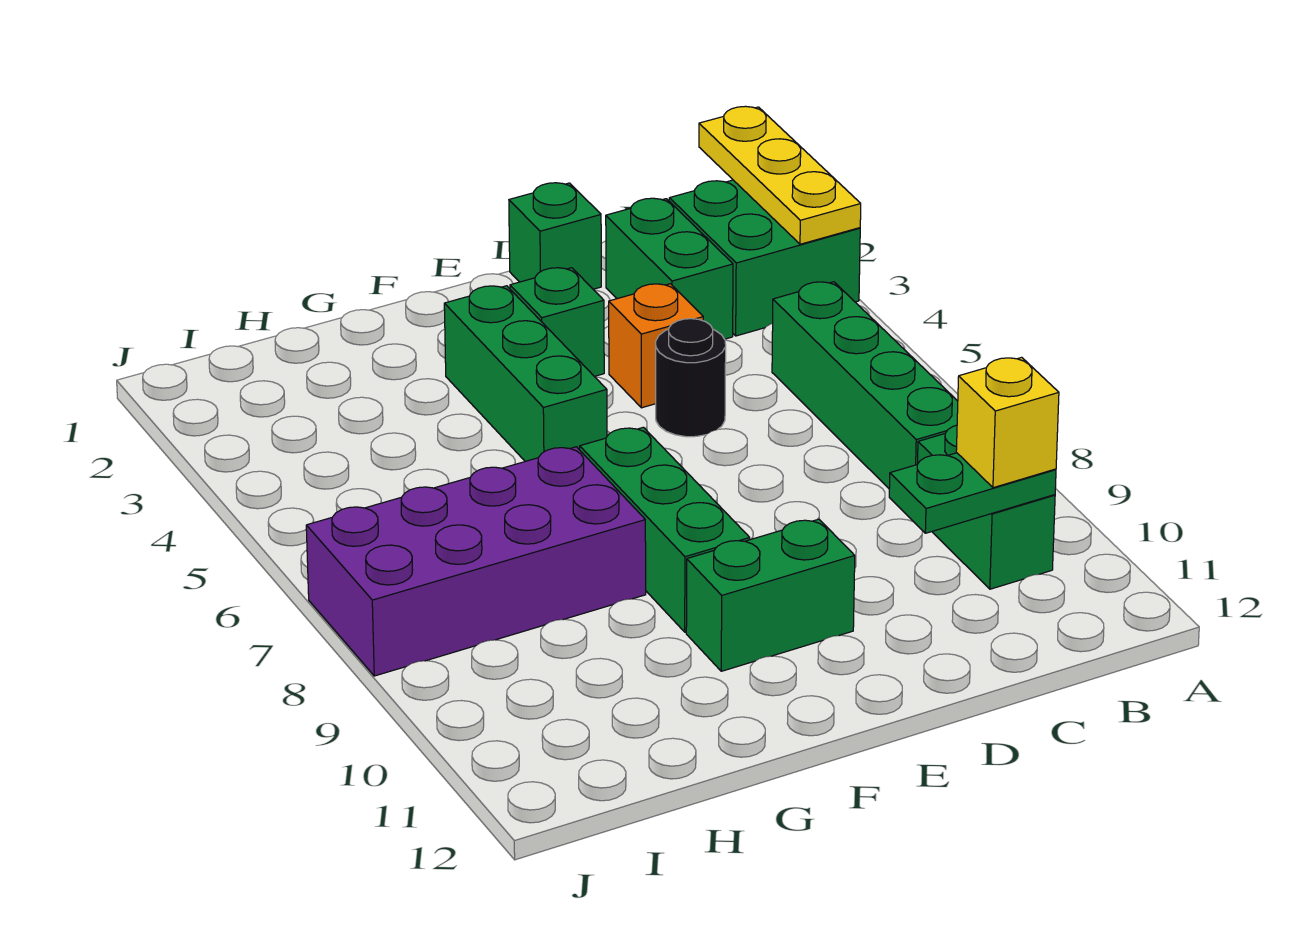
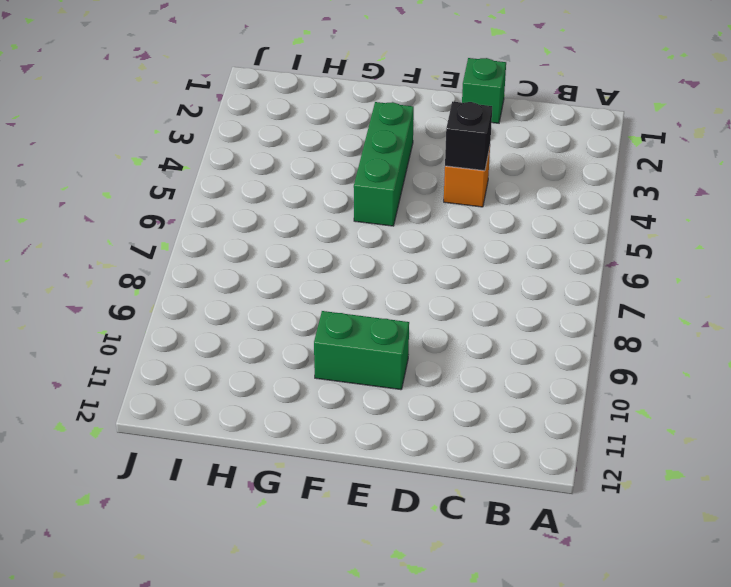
black 1x1 brick [445,102,492,171] -> none
none -> green 2x2 brick [669,180,860,336]
none -> green 1x4 brick [772,282,958,488]
none -> green 1x2 brick [918,425,1055,589]

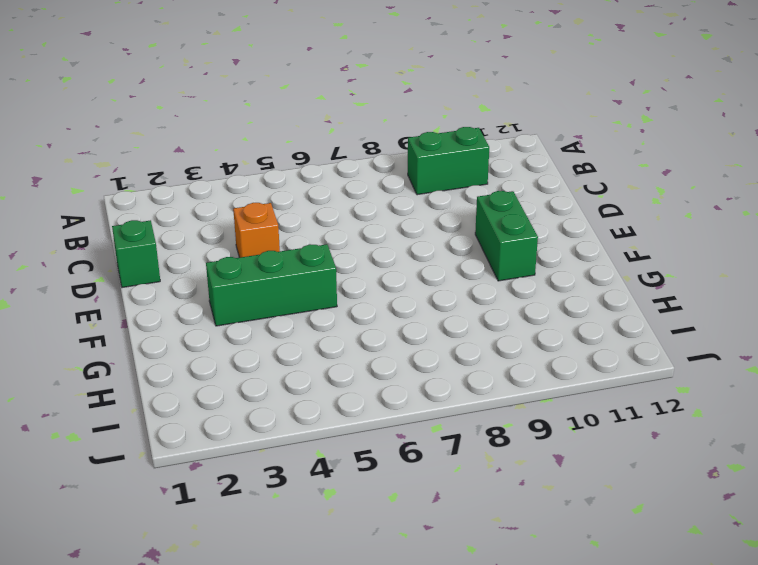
none -> green 2x2 brick [669,180,860,336]
none -> green 1x4 brick [772,282,958,488]
none -> green 1x2 brick [606,198,733,339]

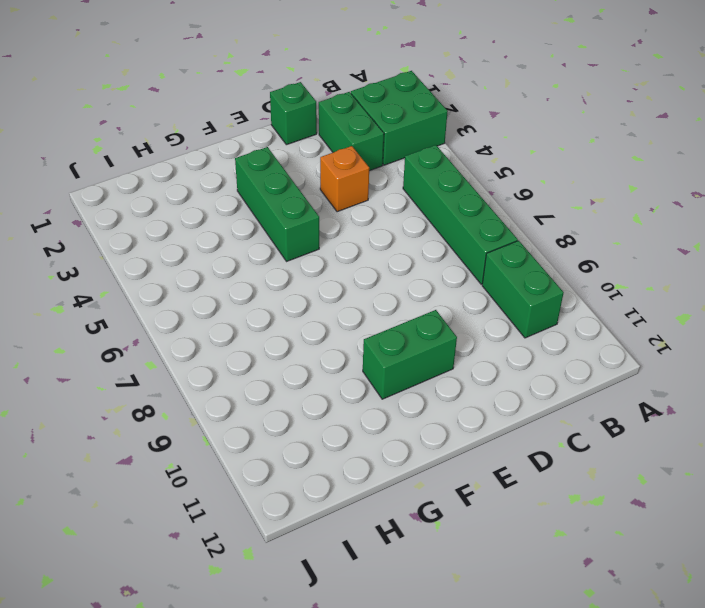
none -> black 1x1 round brick [656,319,726,437]
none -> green 1x1 brick [510,268,604,376]
none -> green 1x3 brick [580,427,750,632]

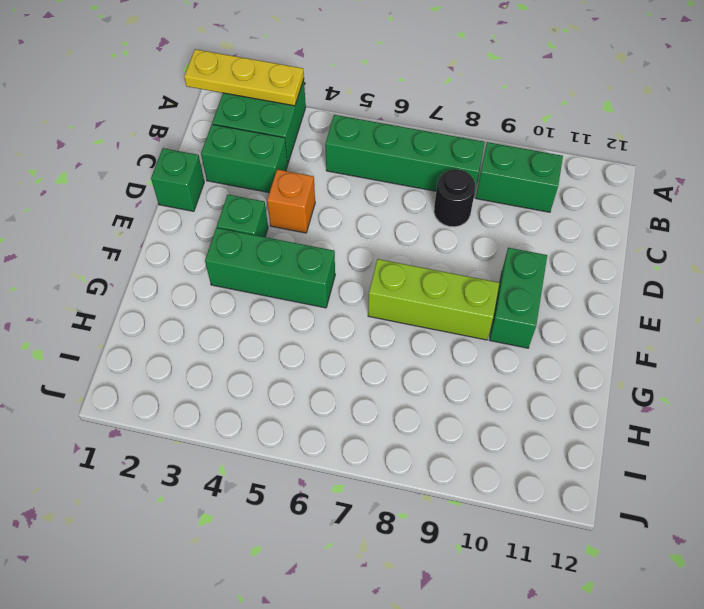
black 1x1 round brick [434,169,475,227] -> black 1x1 round brick moved to [656,319,726,437]
lime 1x3 brick [368,259,500,340] -> green 1x3 brick [580,427,750,632]
none -> purple 2x4 brick [306,447,646,676]
none -> green 1x2 plate [889,453,1056,533]
none -> yellow 1x1 brick [956,357,1059,488]

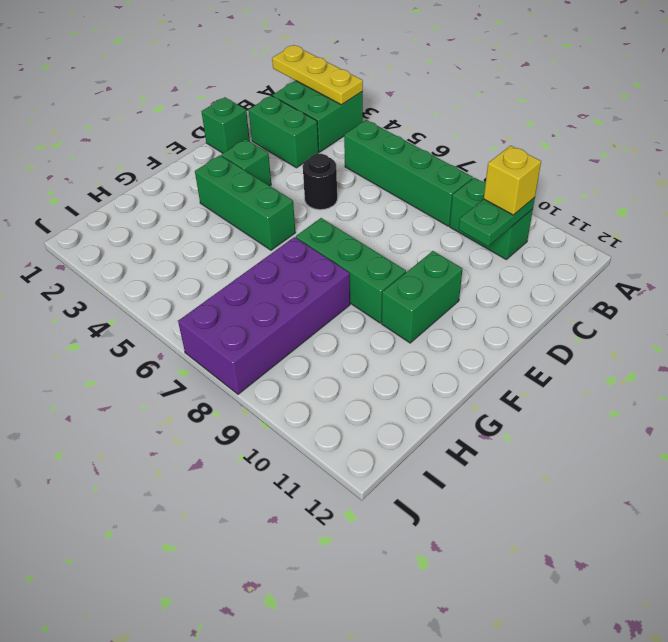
none -> orange 1x1 brick [609,284,703,408]

